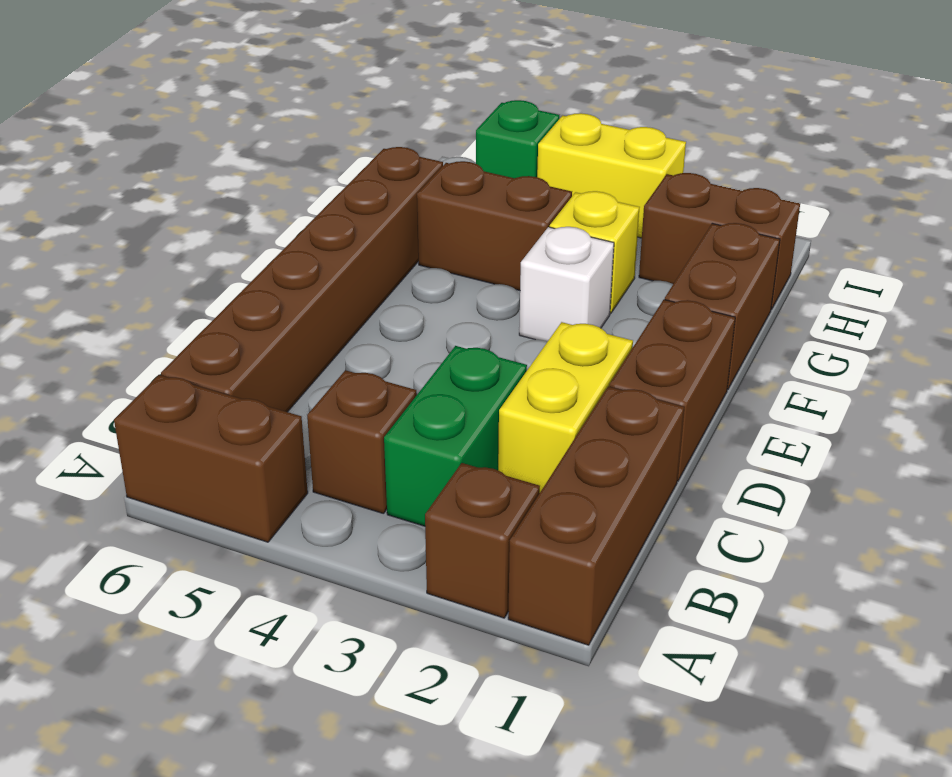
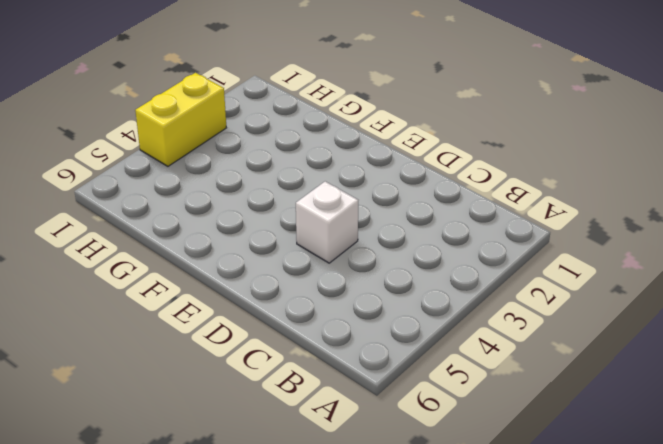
white 1x1 brick [296,181,358,263] -> white 1x1 brick moved to [519,227,614,341]
none -> brown 1x3 brick [508,386,684,645]
none -> brown 1x1 brick [425,463,540,618]
none -> brown 1x2 brick [114,375,308,542]

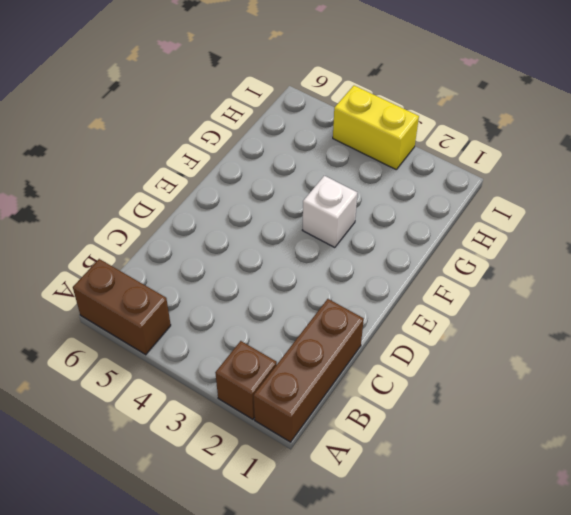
none -> green 1x2 brick [384,346,527,526]
none -> brown 1x1 brick [307,370,417,514]
none -> brown 1x6 brick [161,147,443,412]

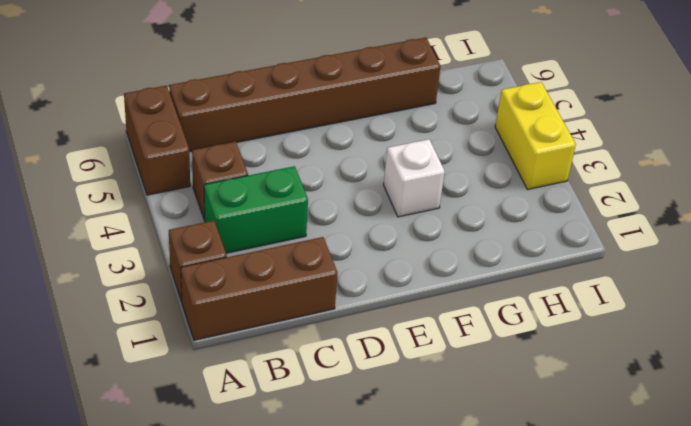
none -> yellow 1x2 brick [498,322,633,492]
none -> brown 1x2 brick [609,300,735,481]
none -> brown 1x2 brick [665,223,780,390]

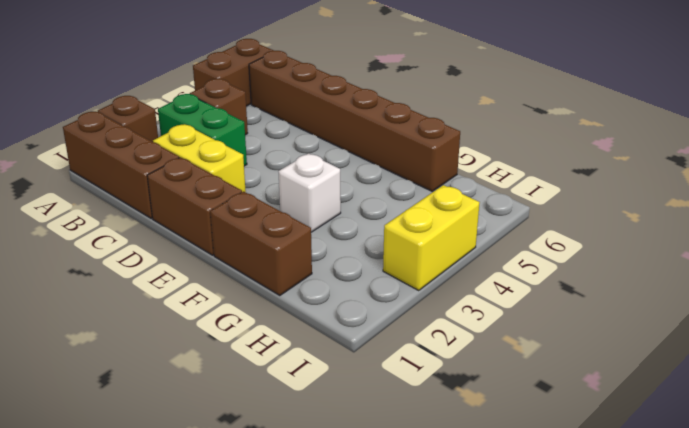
none -> yellow 1x1 brick [550,191,640,313]
none -> brown 1x2 brick [417,161,572,290]
none -> brown 1x2 brick [639,173,800,310]

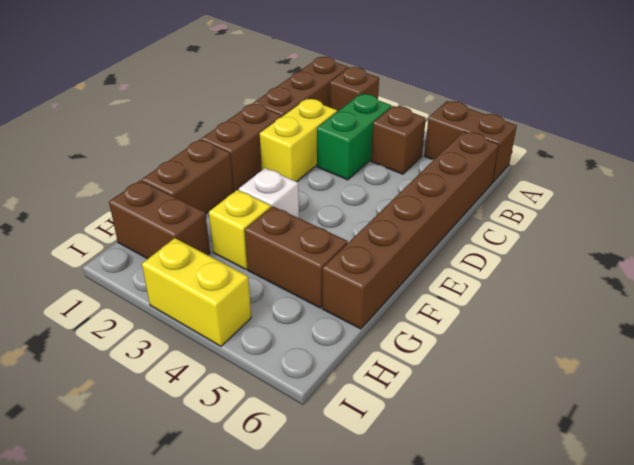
none -> green 1x1 brick [476,100,559,178]

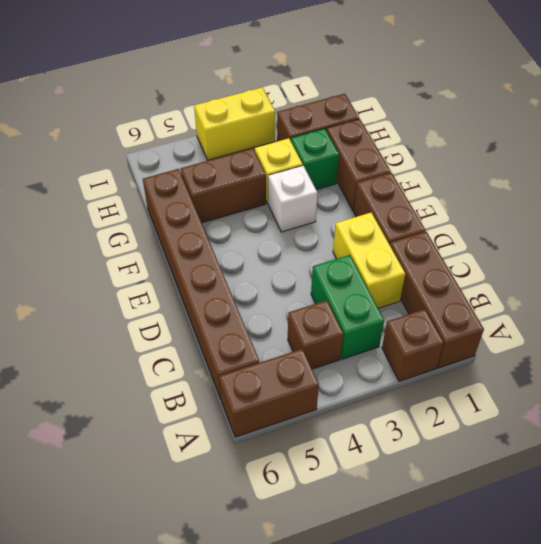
green 1x1 brick [291,128,339,190] -> green 1x1 brick moved to [476,100,559,178]

